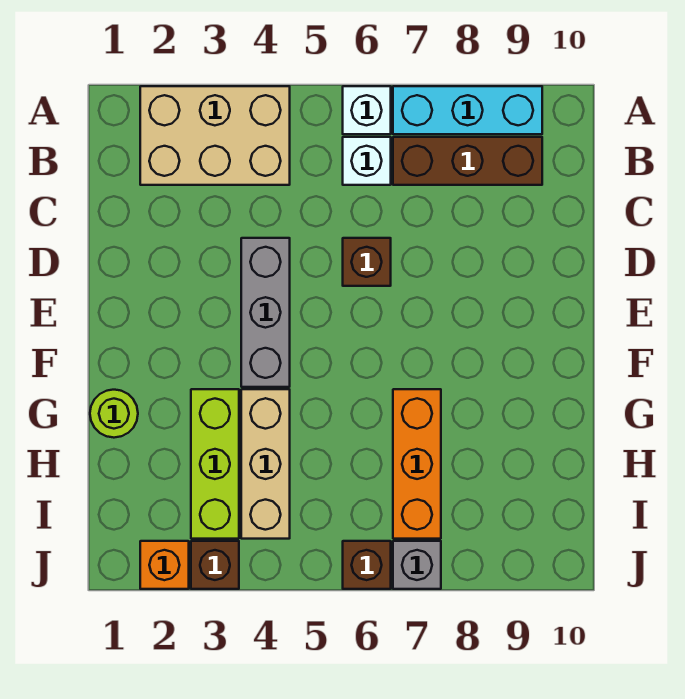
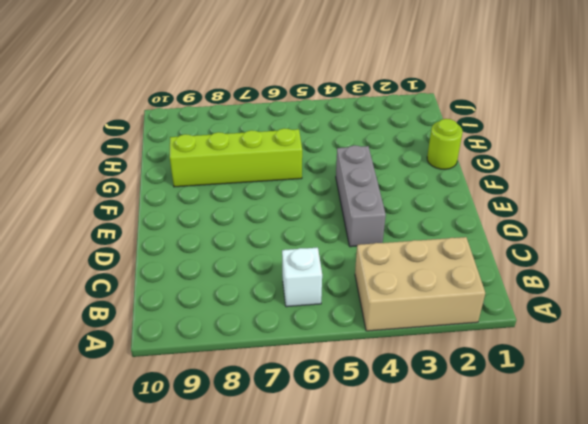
lime 1x4 brick [170,128,302,187] -> orange 1x3 brick [393,389,441,539]
none -> white 1x1 brick [343,86,391,134]
none -> cyan 1x3 brick [393,86,542,134]
none -> brown 1x3 brick [393,137,542,185]

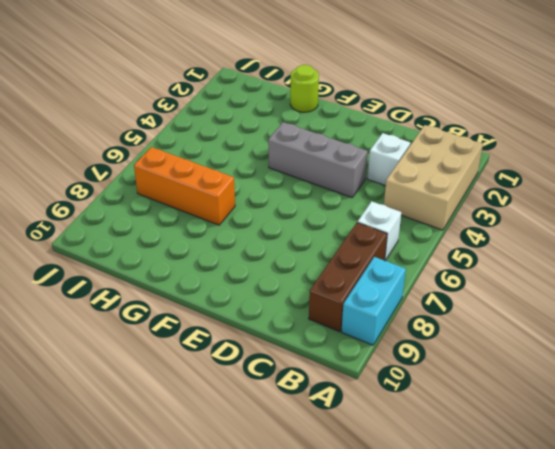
cyan 1x2 brick [342,257,406,345] -> cyan 1x3 brick [393,86,542,134]
white 1x1 brick [367,133,410,186] -> white 1x1 brick moved to [343,86,391,134]
none -> brown 1x1 brick [343,238,391,286]
none -> lime 1x3 brick [191,389,239,539]
none -> tan 1x3 brick [241,389,290,539]

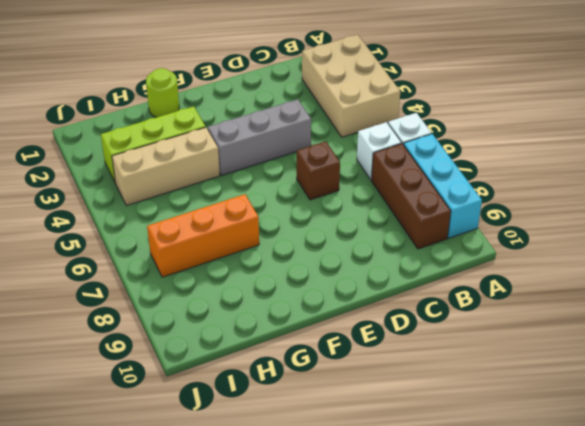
none -> orange 1x1 brick [140,541,189,589]
none -> brown 1x1 brick [191,541,239,589]
none -> brown 1x1 brick [343,541,391,589]

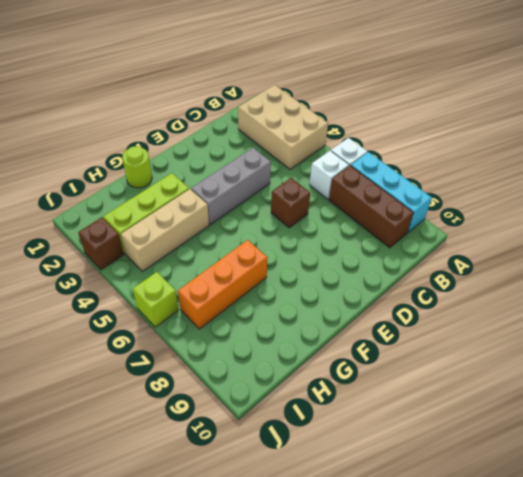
lime 1x1 brick [133,272,178,327] -> brown 1x1 brick [343,541,391,589]
none -> orange 1x1 brick [140,541,189,589]
none -> grey 1x1 brick [393,541,441,589]

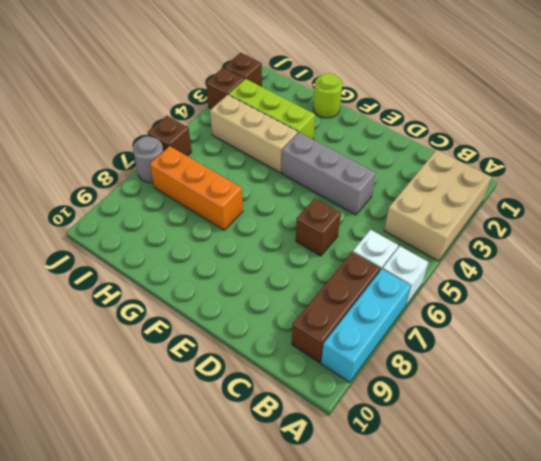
brown 1x1 brick [224,53,262,87] -> orange 1x1 brick [140,541,189,589]
grey 1x1 round brick [133,136,163,183] -> grey 1x1 brick [393,541,441,589]

